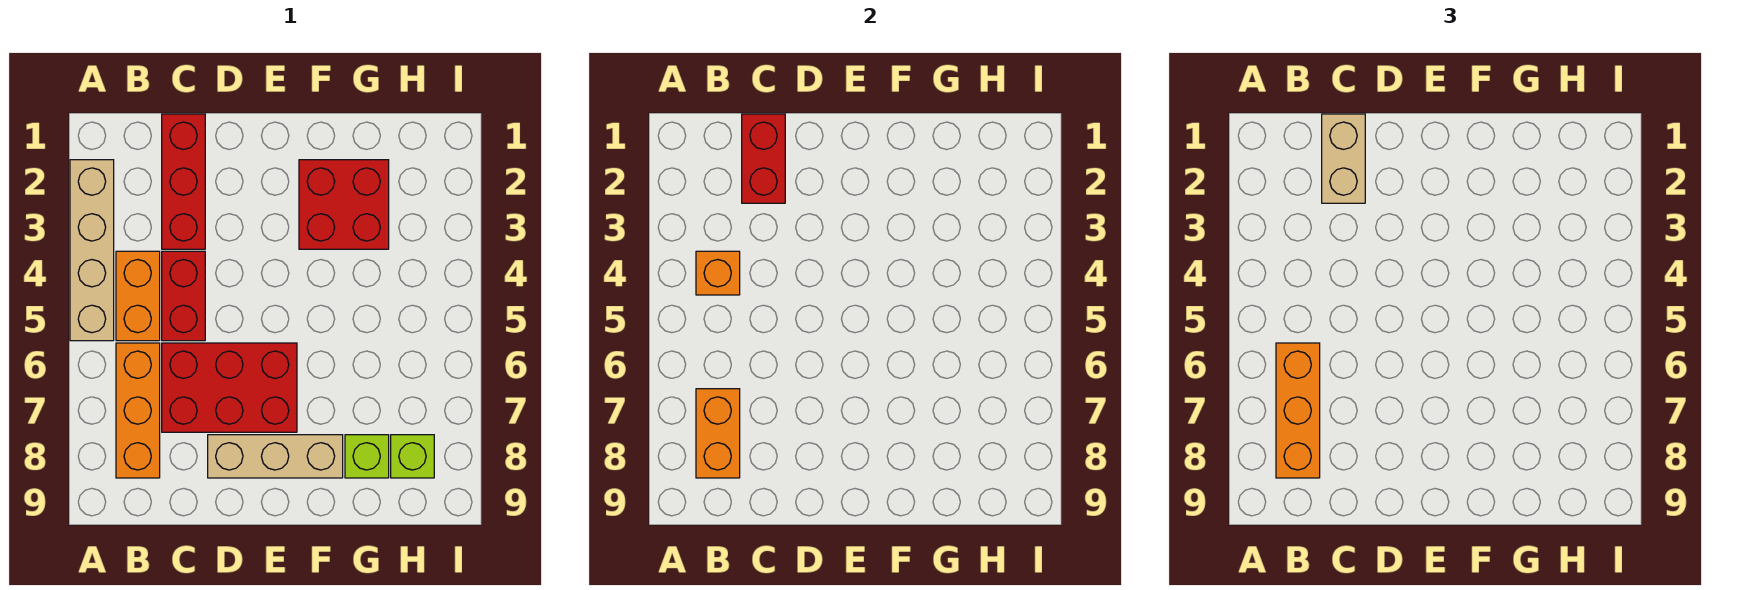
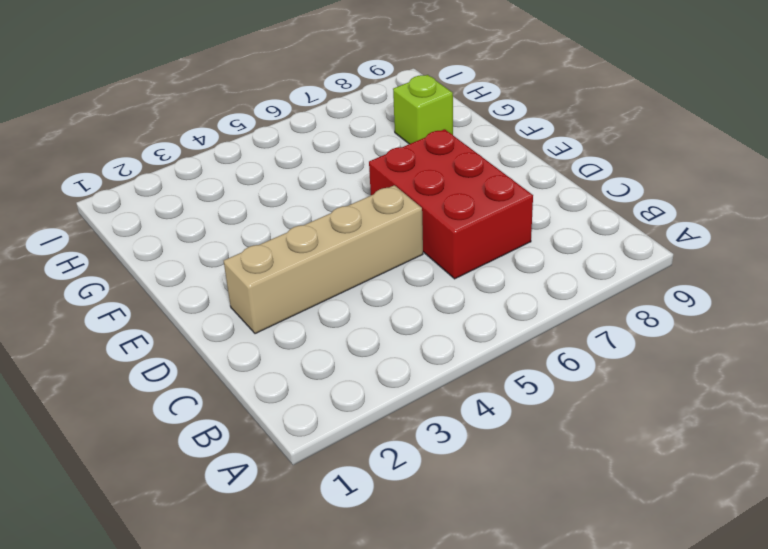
tan 1x4 brick [224,185,423,334] -> tan 1x4 brick moved to [70,160,114,341]
none -> orange 1x2 brick [116,251,160,341]
none -> orange 1x3 brick [116,343,160,478]
none -> red 1x3 brick [162,114,205,249]

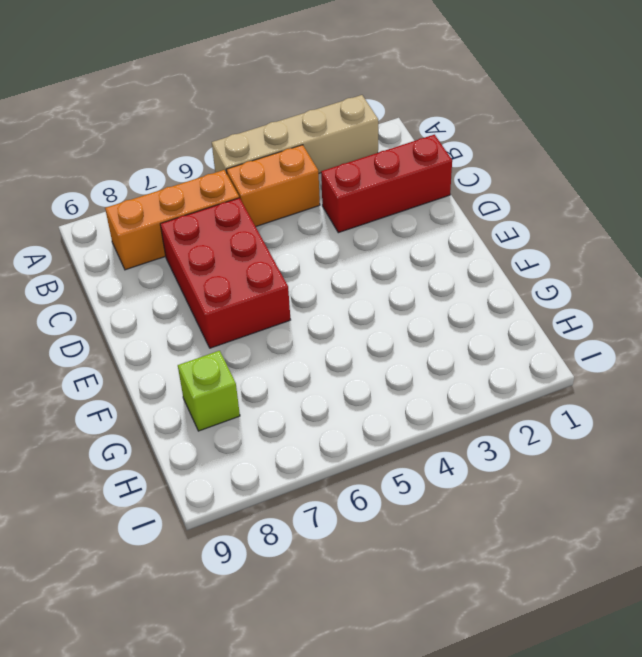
none -> red 1x2 brick [162,251,205,341]
none -> tan 1x3 brick [208,435,343,478]
none -> red 2x2 brick [299,160,389,249]

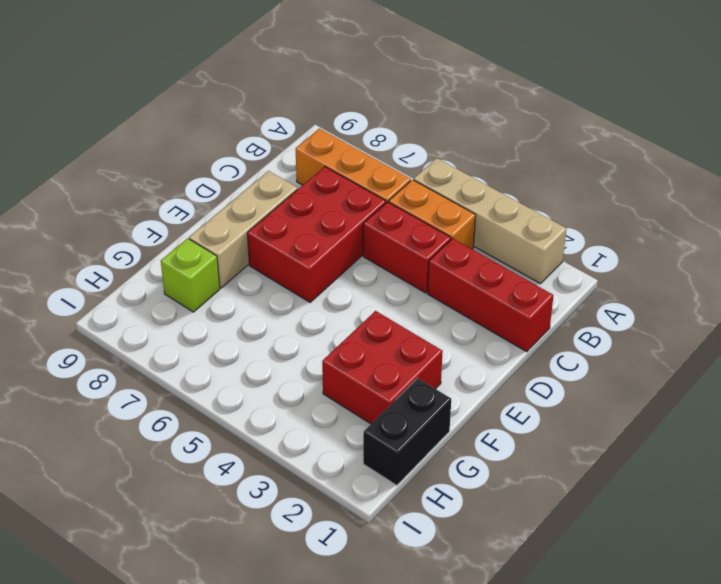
black 1x2 brick [363,378,451,485] -> none
none -> lime 1x1 brick [391,435,434,478]
none -> orange 1x1 brick [696,251,740,295]
none -> orange 1x2 brick [696,389,740,478]

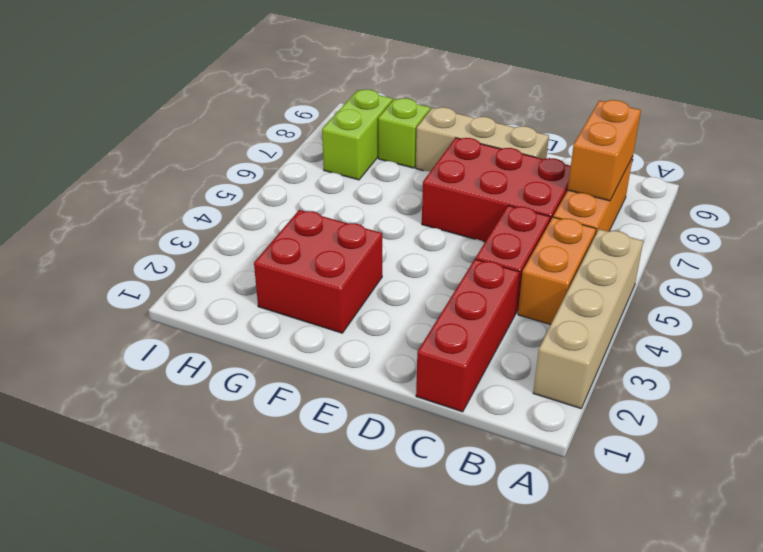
lime 1x2 brick [322,89,393,180] -> lime 1x1 brick [391,435,434,478]
none -> orange 1x1 brick [696,251,740,295]
none -> red 1x2 brick [742,114,785,203]
none -> orange 1x3 brick [1276,343,1320,478]

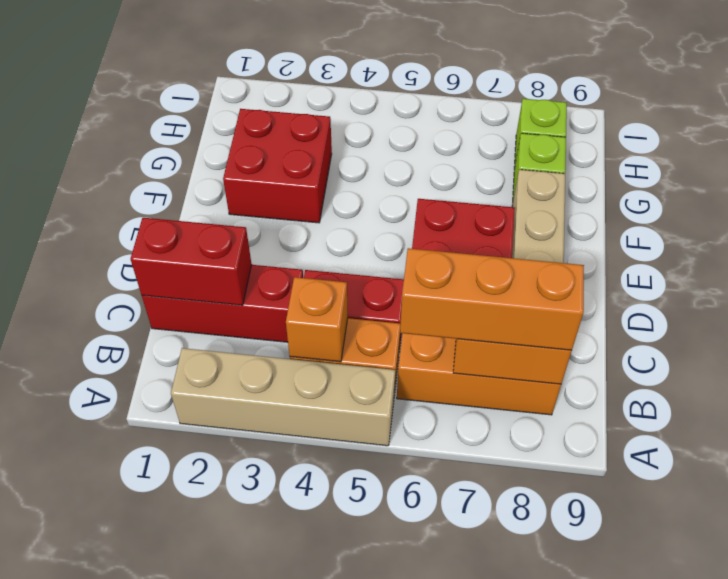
none -> tan 1x2 brick [1322,114,1365,203]

